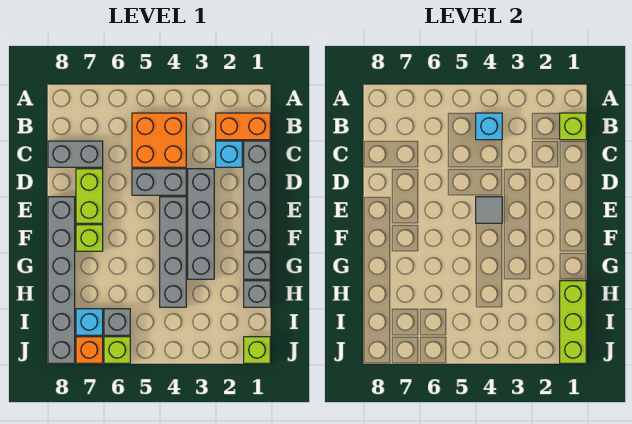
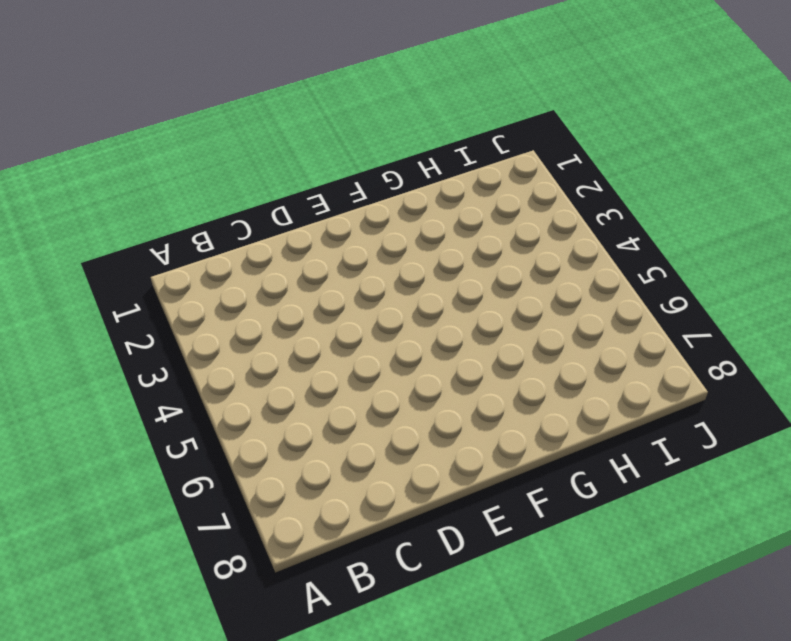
none -> orange 1x2 brick [216,113,270,140]
none -> orange 2x2 brick [132,113,186,167]
none -> grey 1x4 brick [244,141,270,251]

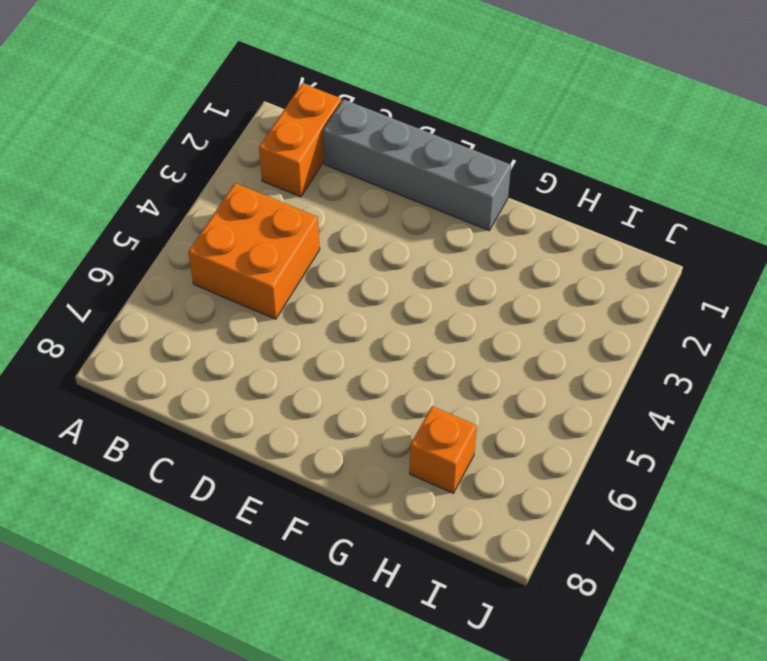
orange 1x1 brick [410,406,477,493] -> orange 1x1 brick moved to [76,337,103,363]
none -> cyan 1x1 brick [216,141,242,167]
none -> grey 1x2 brick [48,141,103,167]
none -> grey 1x4 brick [188,169,214,279]

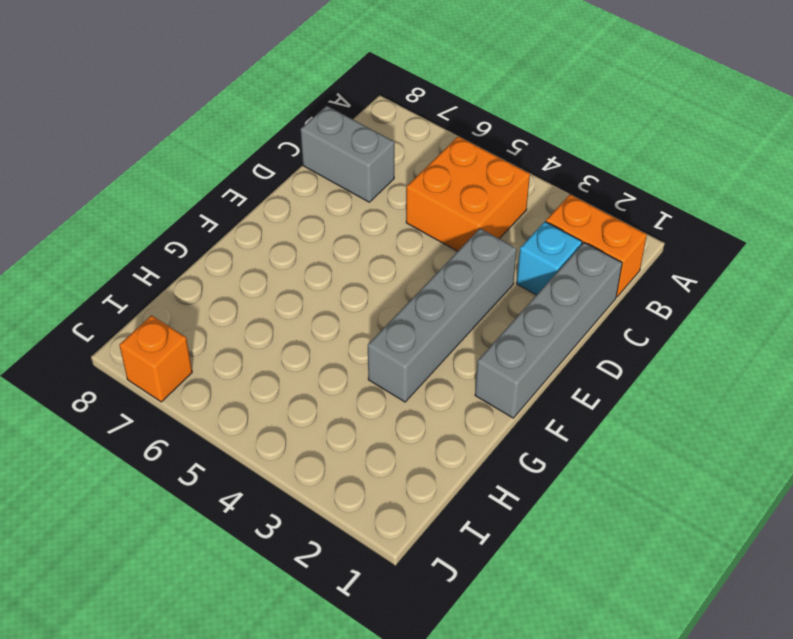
none -> grey 1x2 brick [132,169,186,195]
none -> lime 1x2 brick [76,169,103,223]
none -> grey 1x4 brick [160,197,186,307]

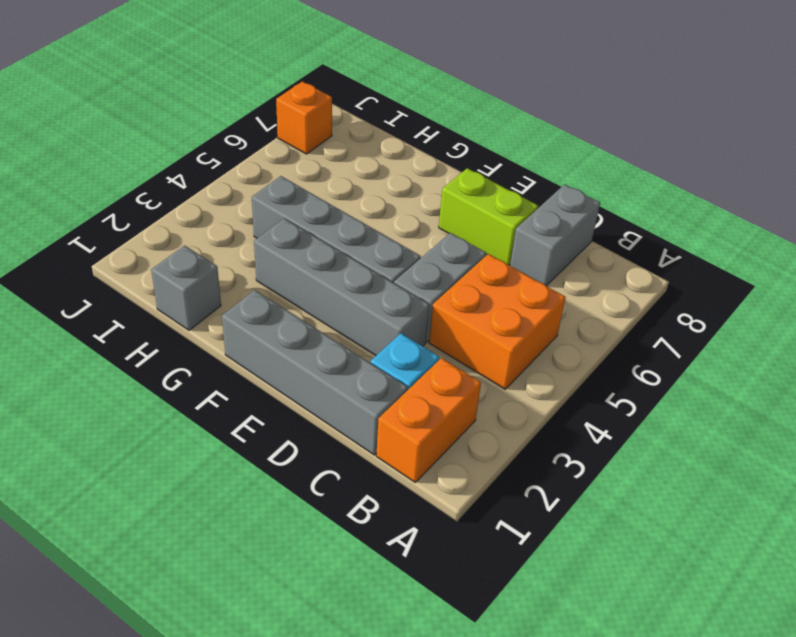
none -> grey 1x6 brick [48,197,75,363]
none -> lime 1x1 brick [76,225,103,251]
none -> grey 1x1 brick [244,253,270,279]

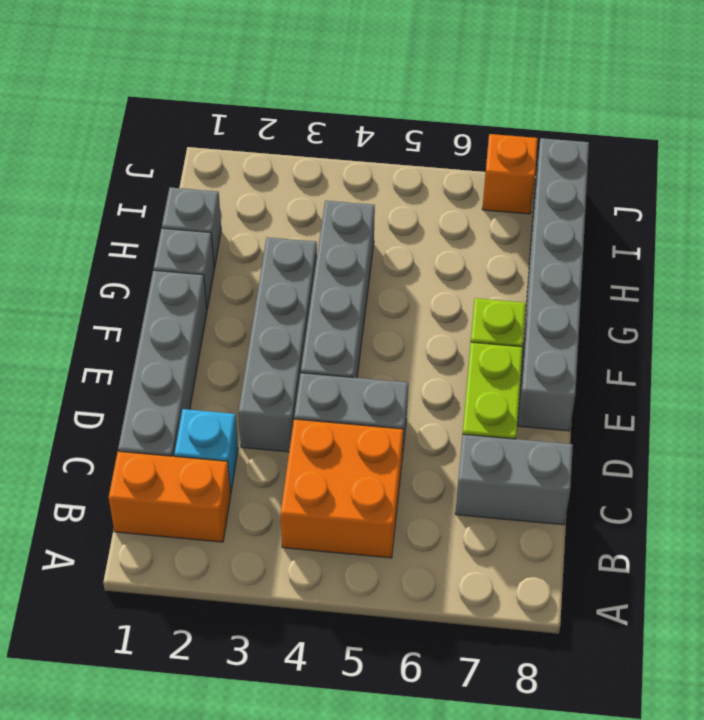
none -> grey 1x1 brick [104,309,130,335]
none -> cyan 1x1 brick [76,309,103,335]
none -> lime 1x1 brick [244,337,270,363]

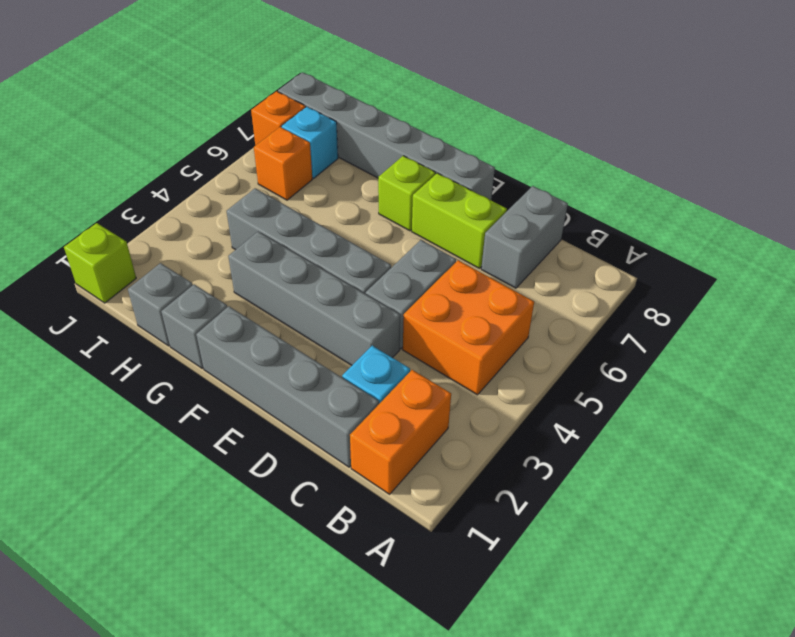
orange 1x1 brick [254,127,312,200] -> grey 1x1 brick [104,309,130,335]
none -> lime 1x1 brick [104,337,130,363]
none -> lime 1x1 brick [560,113,586,140]
none -> cyan 1x1 brick [476,113,502,140]

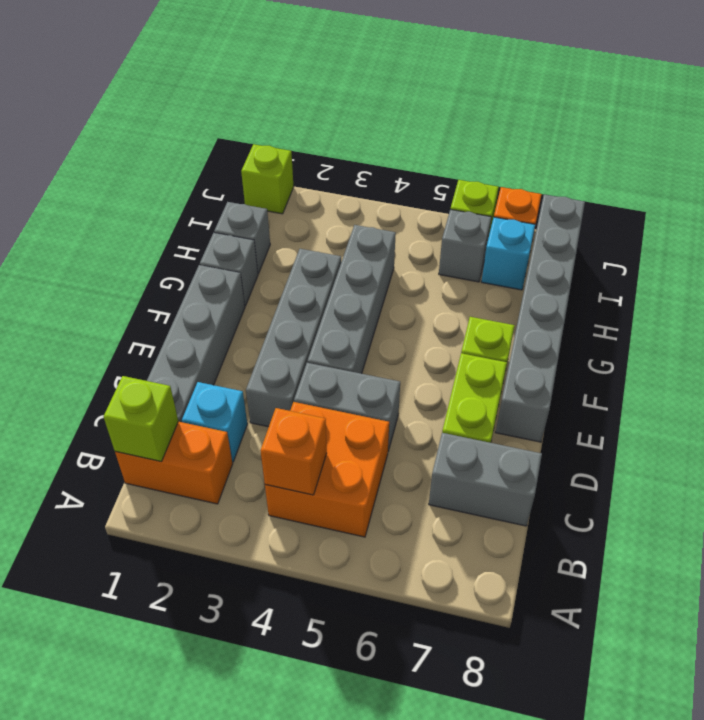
orange 1x1 brick [261,408,327,495] -> cyan 1x1 brick [476,113,502,140]
none -> grey 1x1 tile [476,197,502,223]
none -> lime 1x3 brick [560,281,586,363]

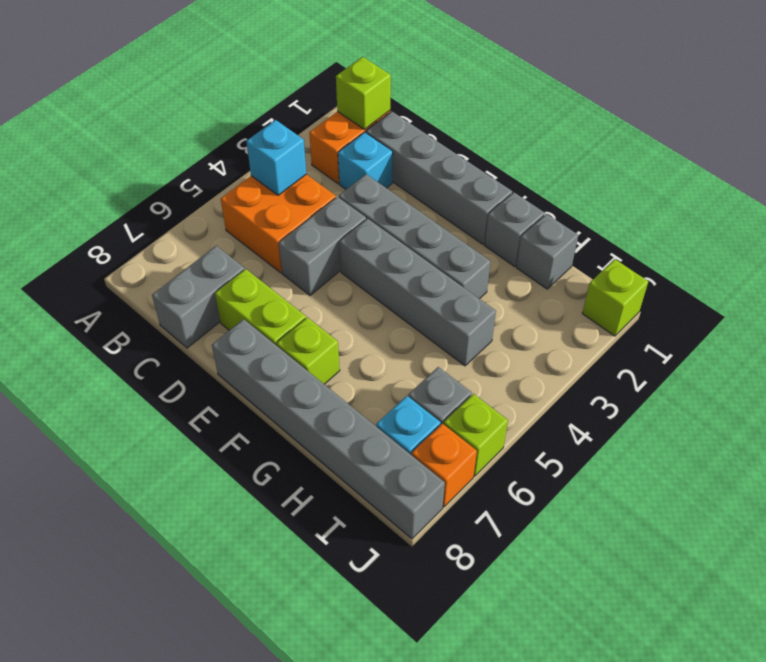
none -> grey 1x1 tile [476,197,502,223]
none -> lime 1x3 brick [560,281,586,363]

